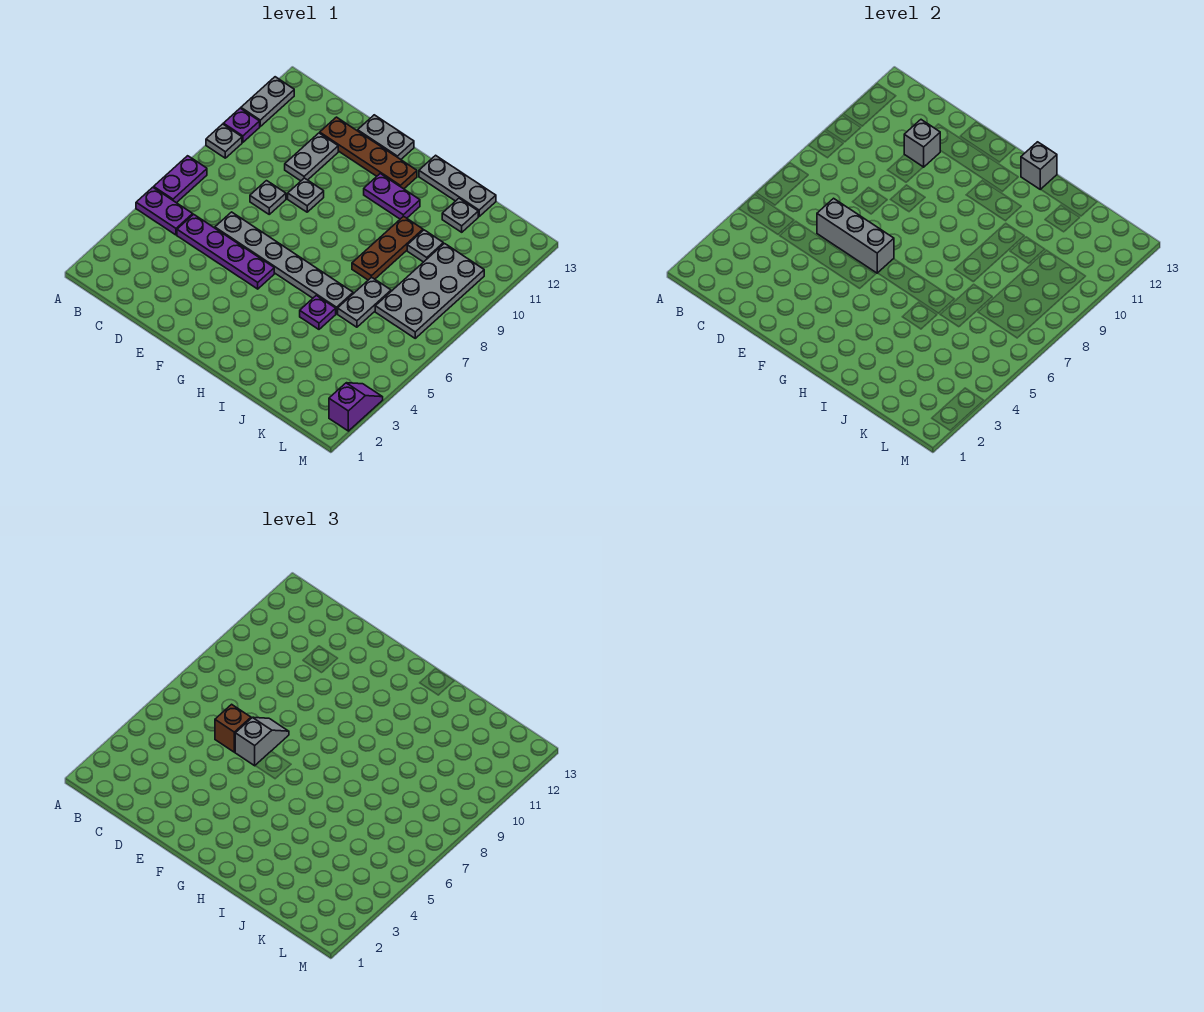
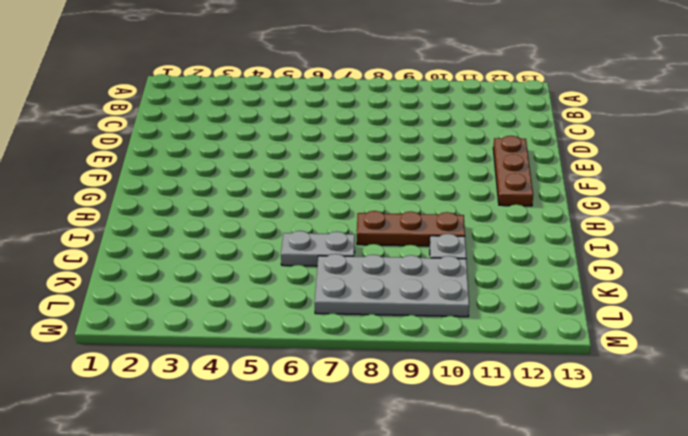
brown 1x3 plate [493,136,533,206] -> brown 1x4 plate [320,117,417,189]
none -> purple 1x2 plate [136,187,193,235]
none -> purple 1x2 plate [154,156,207,203]
none -> grey 1x1 plate [206,124,242,158]

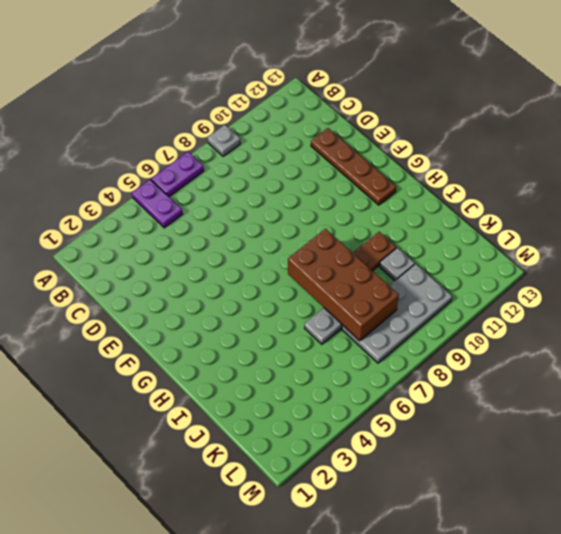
brown 2x4 brick [288,229,399,341] -> none
none -> purple 1x1 plate [223,108,260,142]
none -> grey 1x2 plate [241,77,294,126]
none -> purple 1x4 plate [177,214,274,289]

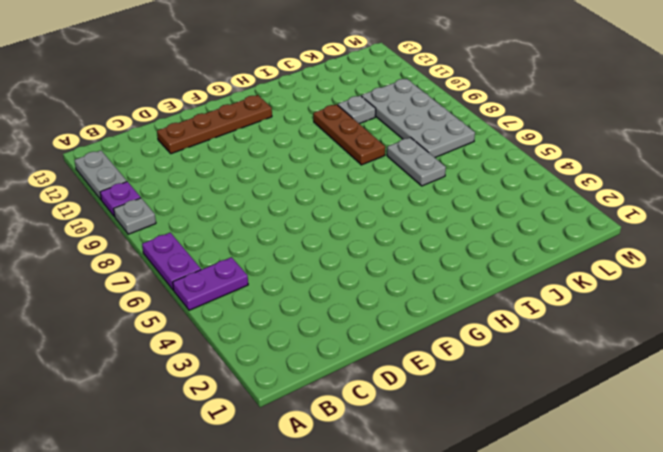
none -> purple 1x4 plate [177,214,274,289]
none -> grey 1x6 plate [215,212,353,314]
none -> grey 1x1 plate [250,181,286,214]

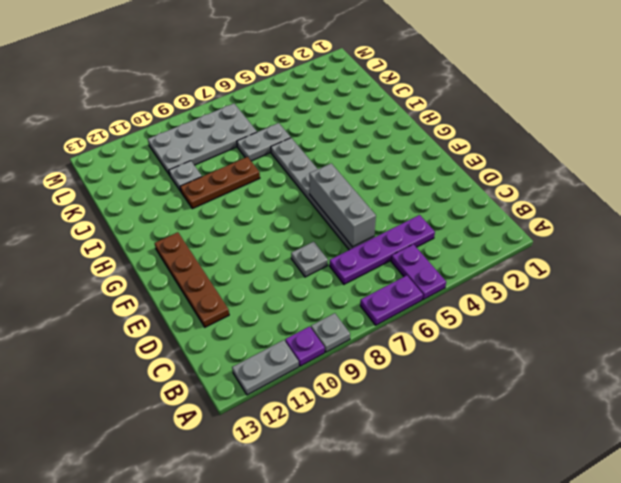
purple 1x4 plate [330,215,435,284] -> purple 1x4 plate turned to [177,214,274,289]
none -> grey 1x2 plate [285,133,338,181]
none -> grey 1x1 plate [288,178,324,212]
none -> grey 1x2 plate [358,115,414,159]

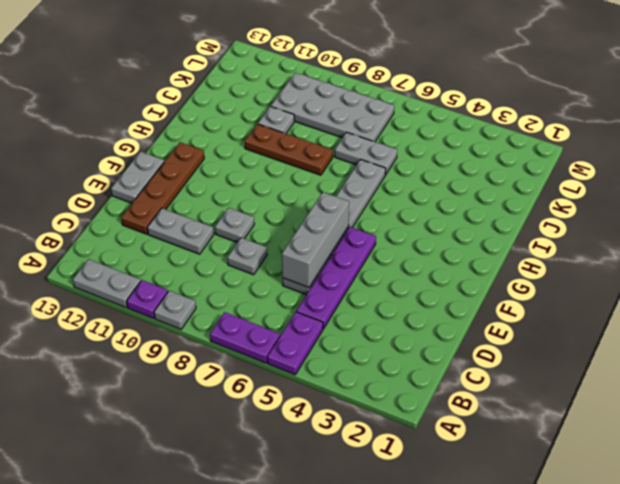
none -> purple 1x2 plate [364,174,420,219]
none -> grey 1x3 plate [419,155,496,216]
none -> purple 1x1 plate [300,295,336,329]

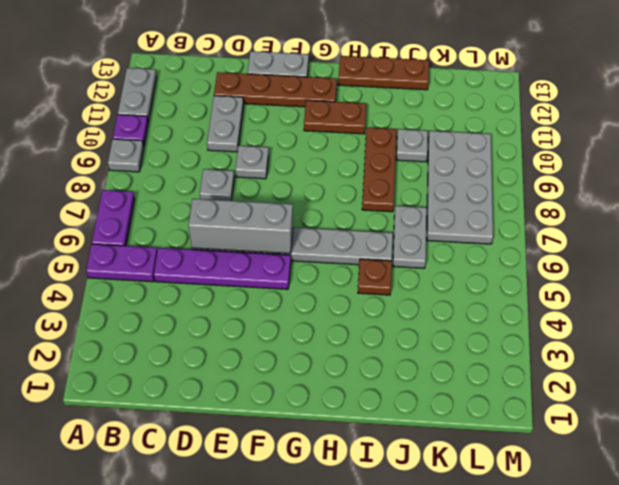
brown 1x2 plate [304,100,366,134] -> purple 1x2 plate [364,174,420,219]
brown 1x3 plate [338,56,429,90] -> grey 1x3 plate [419,155,496,216]
brown 1x1 plate [358,259,392,295] -> purple 1x1 plate [300,295,336,329]
none -> grey 1x1 plate [442,198,478,232]
none -> purple 1x2 slope [329,383,383,431]
none -> grey 1x1 brick [904,120,940,167]

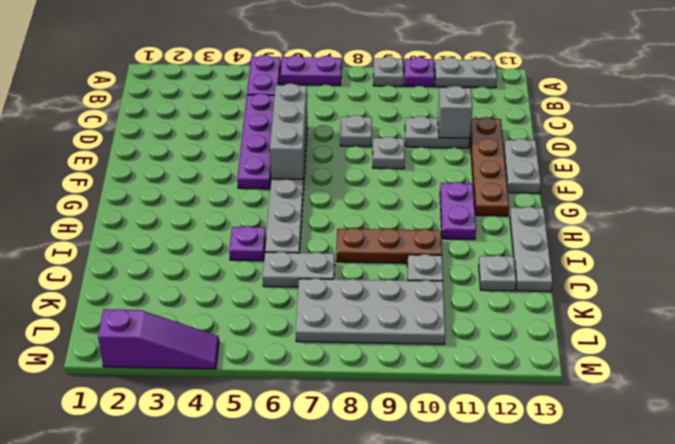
purple 1x3 slope [98,309,219,369] -> purple 1x2 slope [329,383,383,431]
none -> grey 1x1 brick [1021,142,1057,190]
none -> brown 1x1 brick [215,704,251,752]
none -> grey 1x2 slope [235,717,289,766]

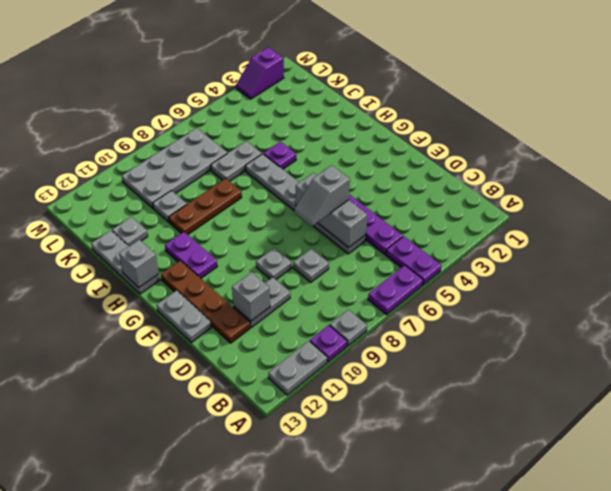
none -> brown 1x1 brick [215,704,251,752]

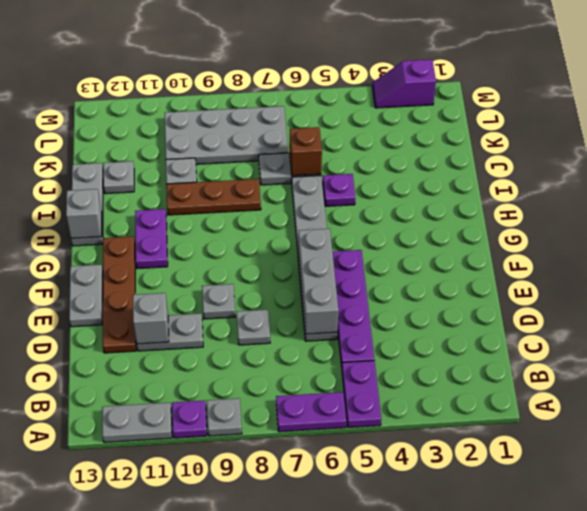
brown 1x1 brick [290,127,322,176] -> brown 1x1 brick moved to [215,704,251,752]
none -> grey 1x2 slope [235,717,289,766]

